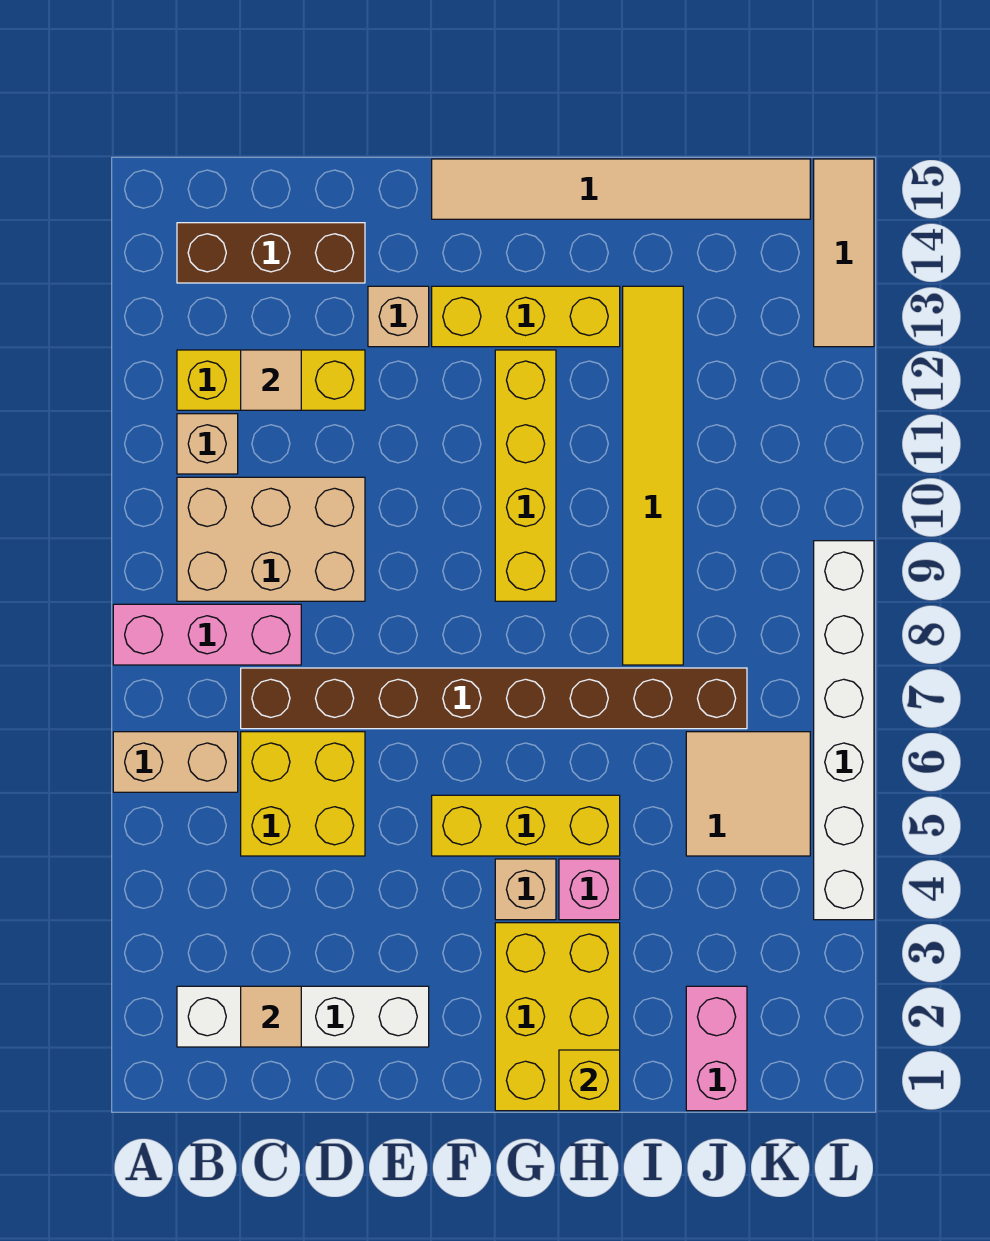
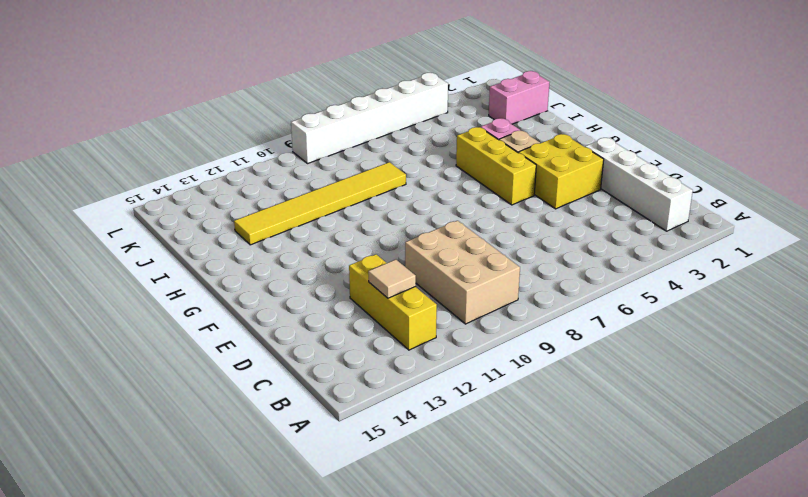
yellow 2x2 brick [519,134,604,209] -> yellow 2x2 brick moved to [241,732,365,856]
none -> tan 1x2 brick [113,732,238,792]
none -> pink 1x3 brick [113,604,301,665]
none -> tan 1x1 brick [177,414,238,474]

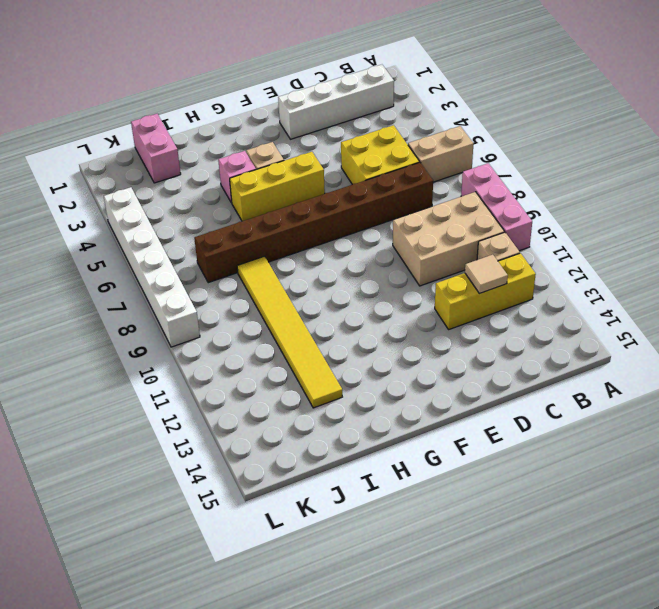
pink 1x3 brick [461,163,532,251] -> pink 1x3 brick turned to [113,604,301,665]
none -> brown 1x3 brick [177,223,365,283]
none -> tan 1x1 brick [368,286,429,347]
none -> yellow 1x3 brick [432,286,620,347]

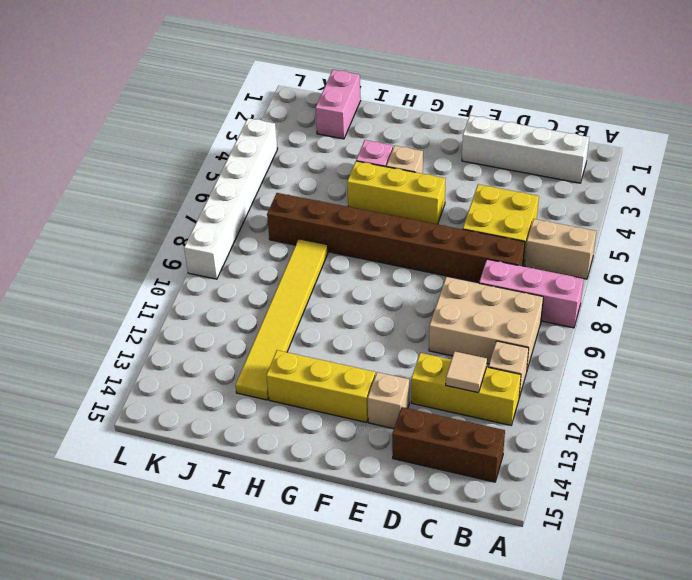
none -> tan 1x6 tile [432,159,810,219]
none -> yellow 2x3 brick [495,923,620,1111]
none -> yellow 1x4 brick [495,350,556,601]

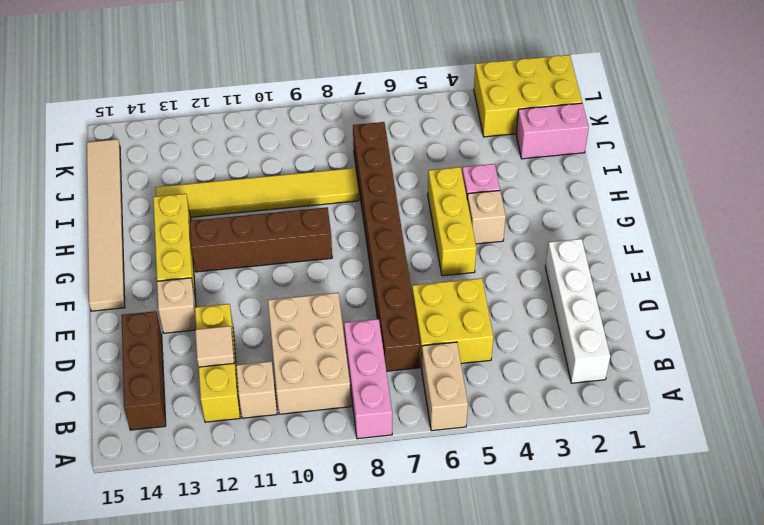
brown 1x4 brick [190,207,332,272] -> yellow 1x4 brick [495,350,556,601]
yellow 2x3 brick [474,55,582,137] -> yellow 2x3 brick moved to [495,923,620,1111]
none -> tan 2x2 tile [686,732,810,856]
none -> white 1x6 brick [814,541,874,920]
none -> tan 1x3 tile [814,159,874,347]

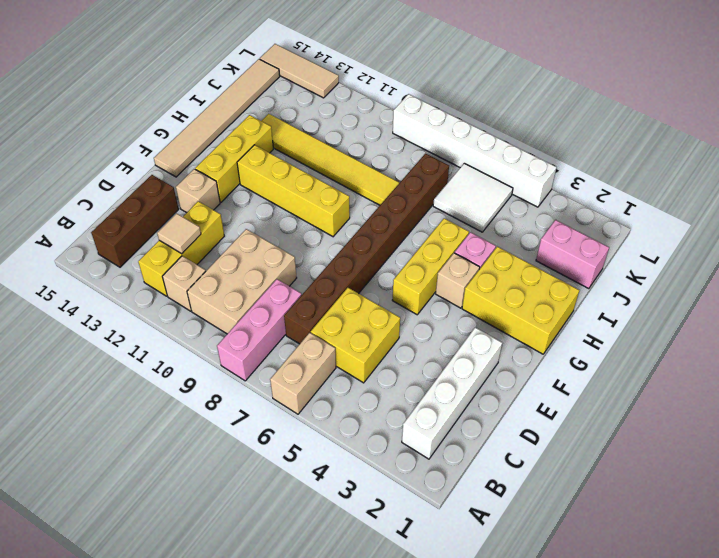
white 2x2 tile [433,163,513,232] -> tan 2x2 tile [686,732,810,856]
none -> tan 1x1 tile [241,986,301,1047]
none -> yellow 1x1 brick [559,1050,620,1111]

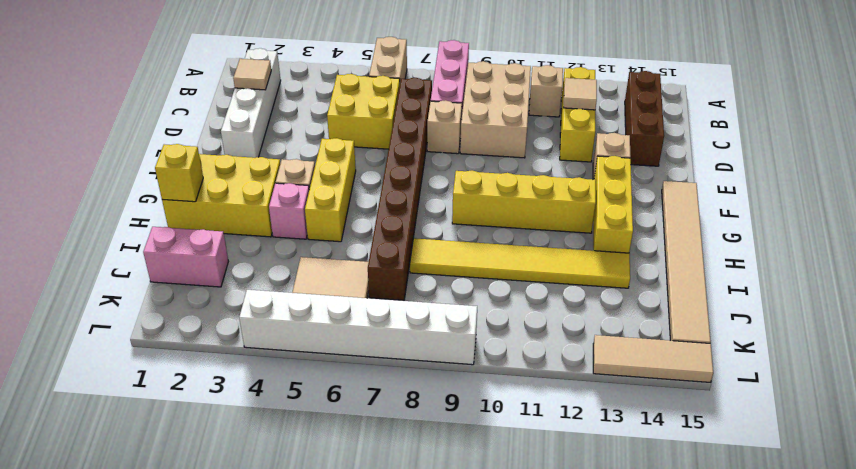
tan 1x1 brick [427,100,462,154] -> none

